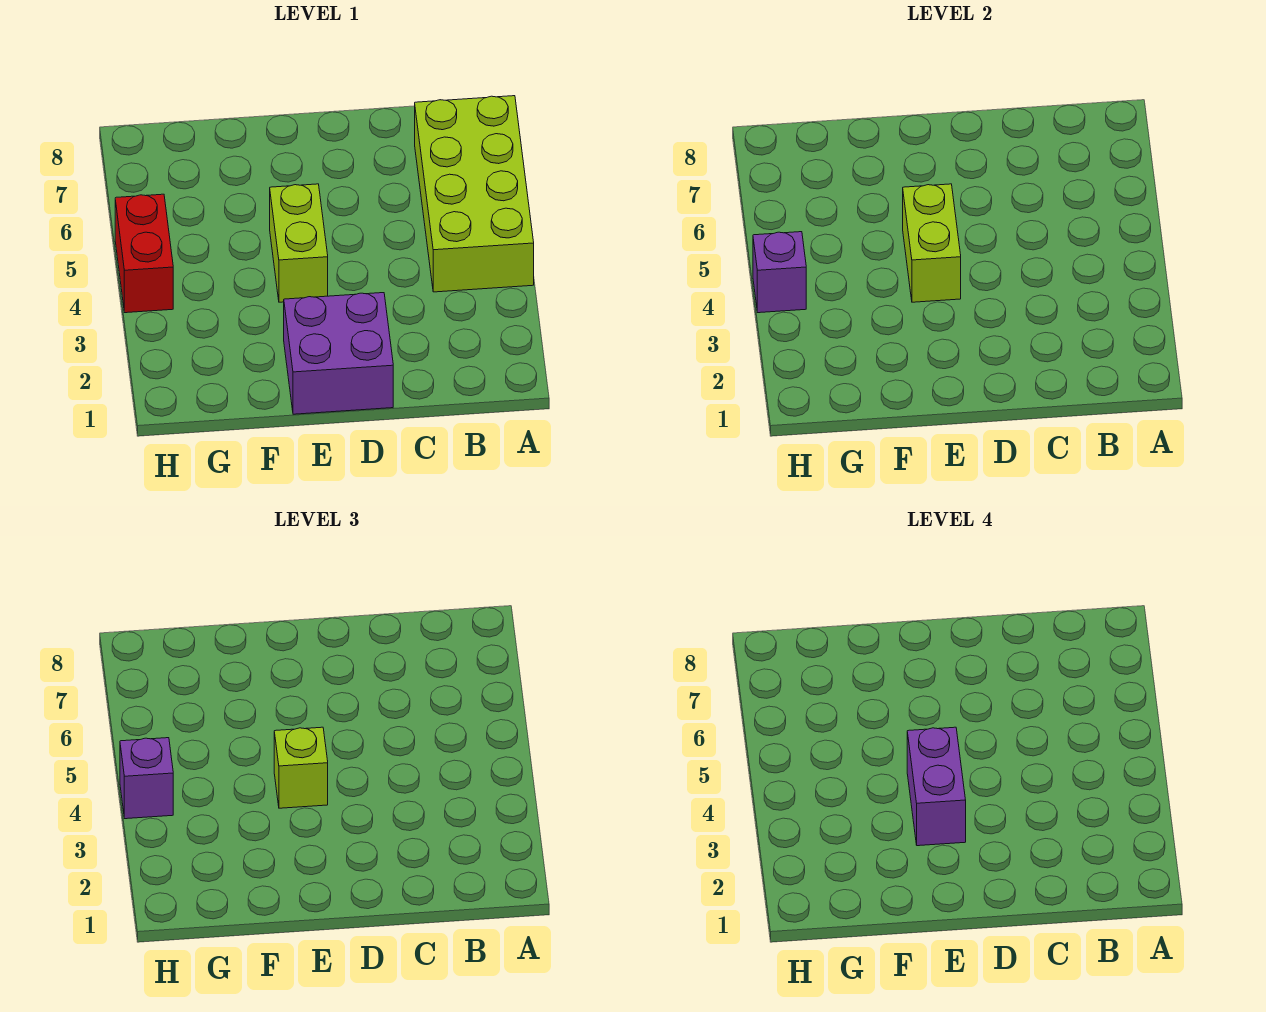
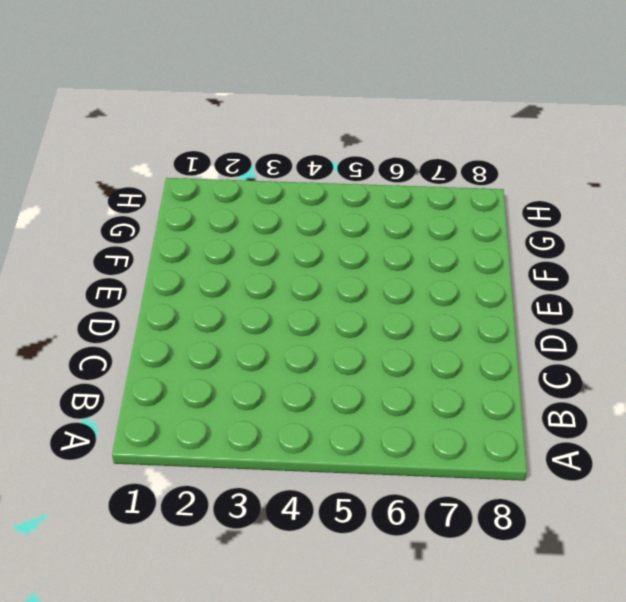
none -> lime 2x4 brick [415,96,534,292]
none -> purple 2x2 brick [284,293,393,414]

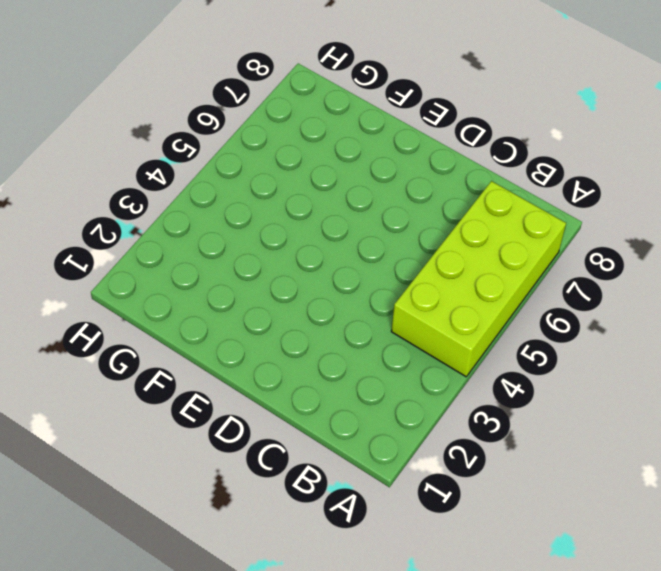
none -> purple 2x2 brick [284,293,393,414]
none -> lime 1x2 brick [270,184,328,302]

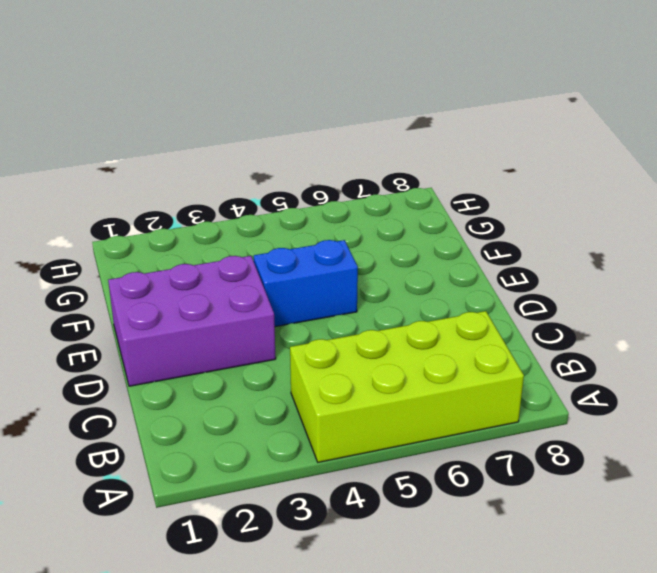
purple 2x3 brick [108,256,276,386] -> purple 2x2 brick [284,293,393,414]
blue 1x2 brick [254,240,358,327] -> lime 1x2 brick [270,184,328,302]
none -> red 1x2 brick [115,194,173,313]
none -> lime 1x2 brick [903,184,961,302]

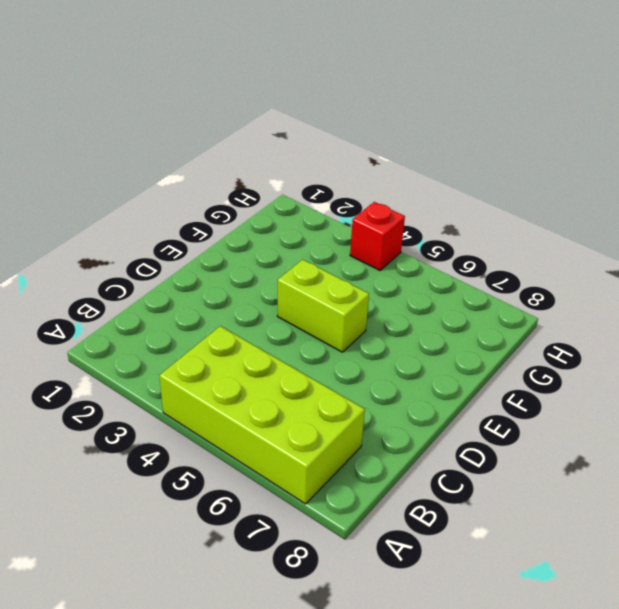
red 1x1 brick [350,202,405,270] -> red 1x2 brick [115,194,173,313]
none -> purple 2x2 brick [284,293,393,414]
none -> lime 1x2 brick [903,184,961,302]

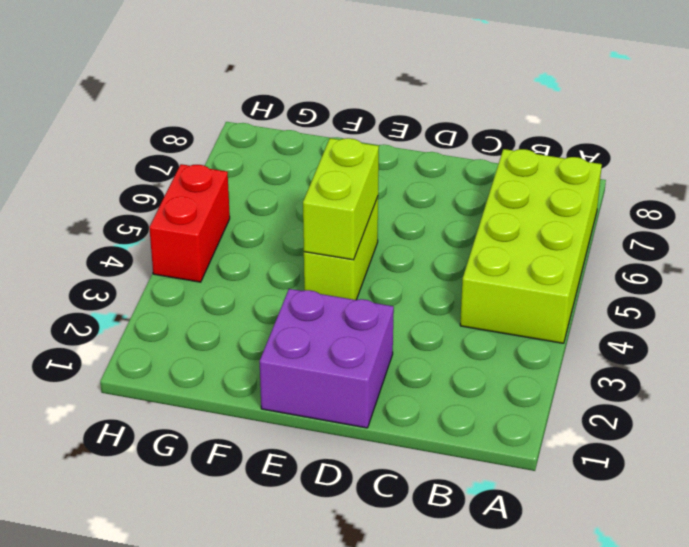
none -> purple 1x1 brick [753,232,806,313]
none -> lime 1x1 brick [274,727,328,808]

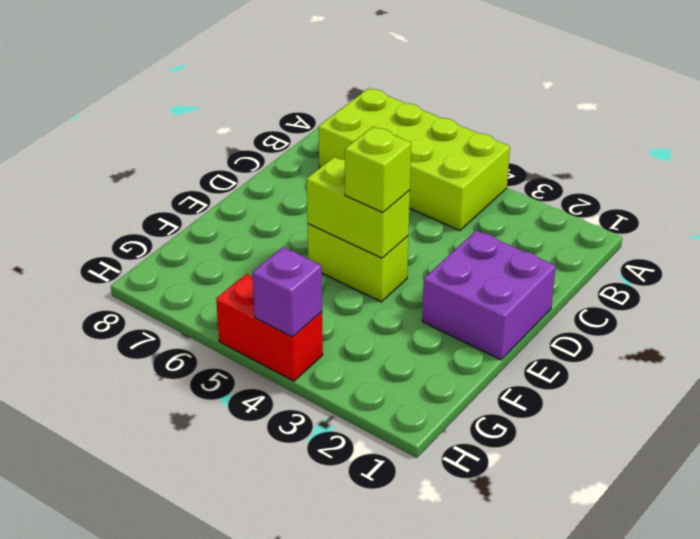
none -> purple 1x1 brick [120,738,173,819]
none -> purple 1x2 brick [907,727,966,846]

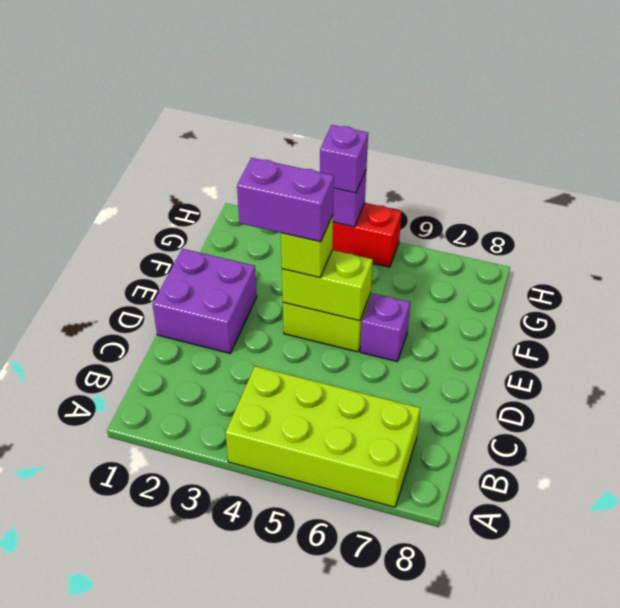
purple 1x1 brick [360,293,410,361] -> none

